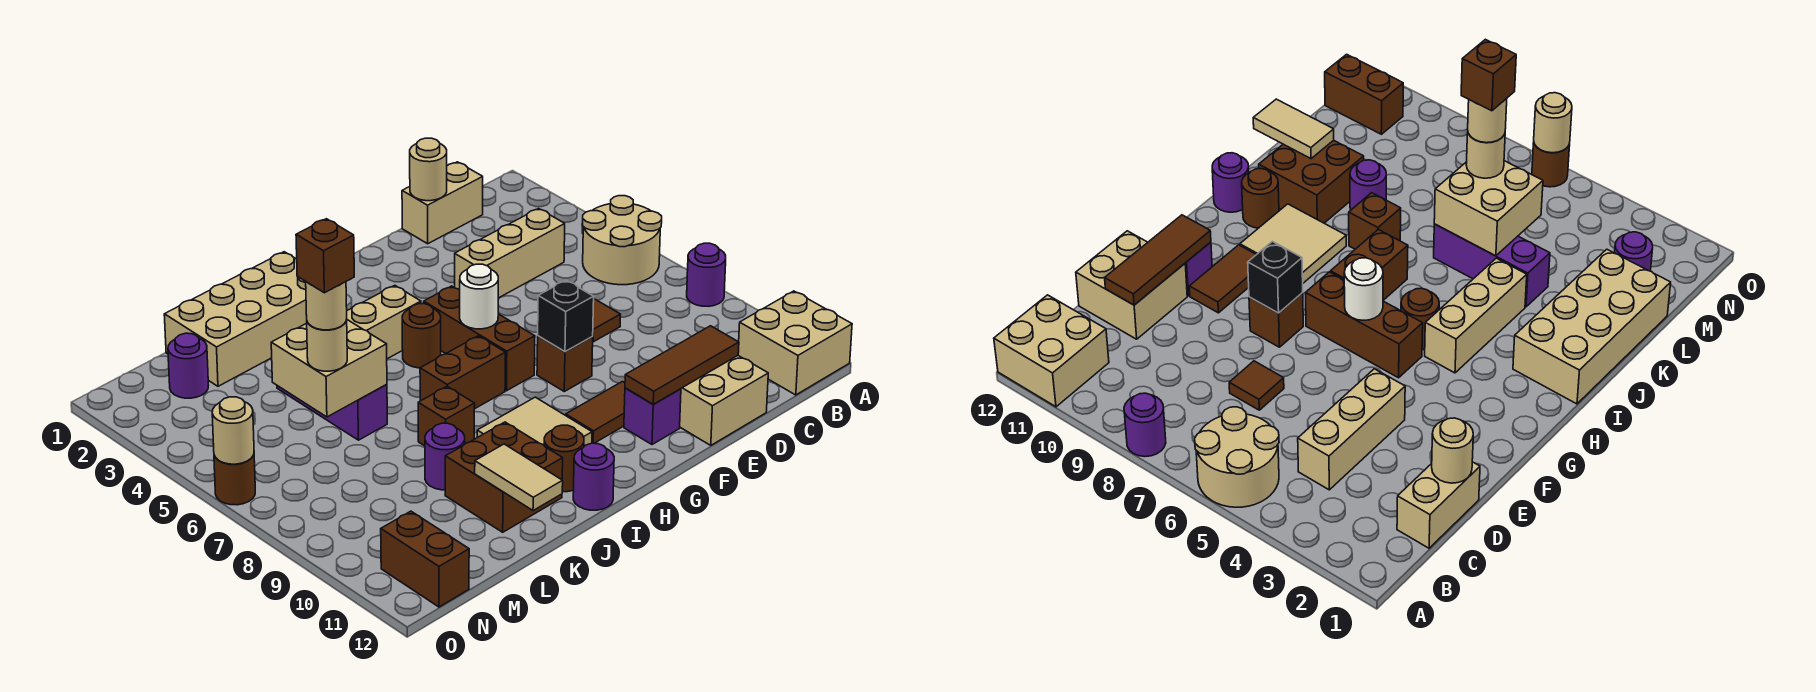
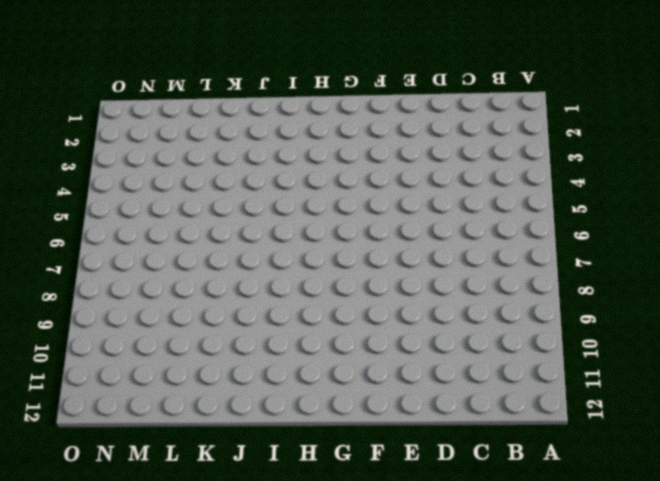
none -> tan 2x2 round brick [583,196,662,285]
none -> purple 1x1 round brick [687,243,726,306]
none -> tan 2x2 brick [738,291,852,395]
none -> tan 1x2 brick [402,162,483,244]

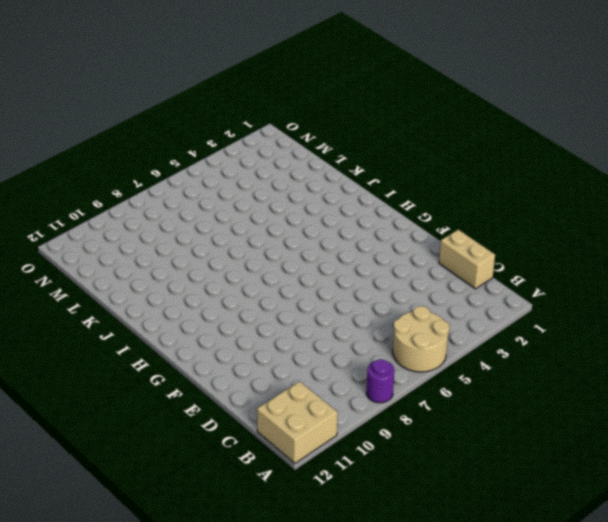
none -> tan 1x3 brick [455,209,565,298]
none -> brown 1x1 tile [592,299,621,342]
none -> tan 2x2 brick [680,356,768,445]
none -> brown 1x1 brick [537,336,593,391]

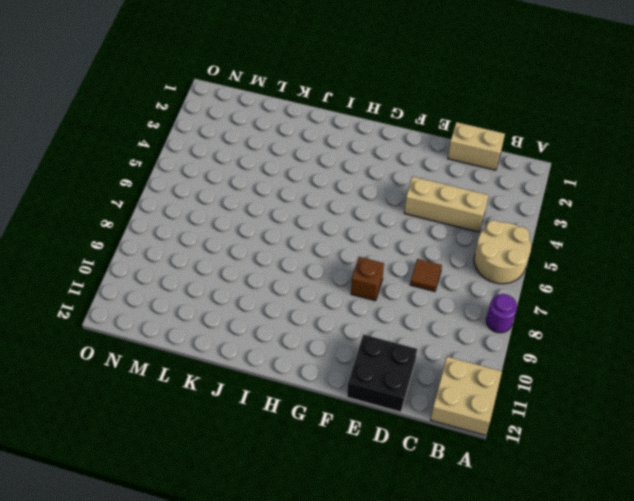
black 2x2 brick [347,334,417,412] -> tan 2x2 brick [680,356,768,445]
none -> brown 1x2 tile [566,382,625,443]
none -> purple 1x1 brick [624,388,681,445]
none -> brown 1x3 brick [424,286,535,391]
none -> tan 1x3 brick [347,285,421,359]

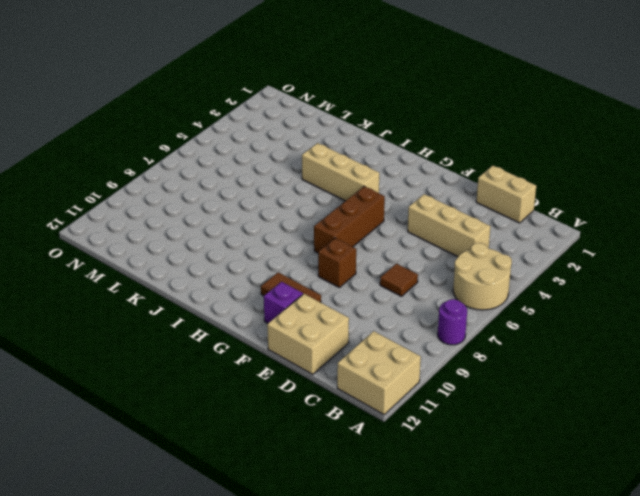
none -> brown 1x1 round brick [402,304,441,368]
none -> brown 1x2 brick [420,336,505,409]
none -> tan 2x2 tile [477,397,592,446]
none -> tan 2x4 brick [164,252,307,386]

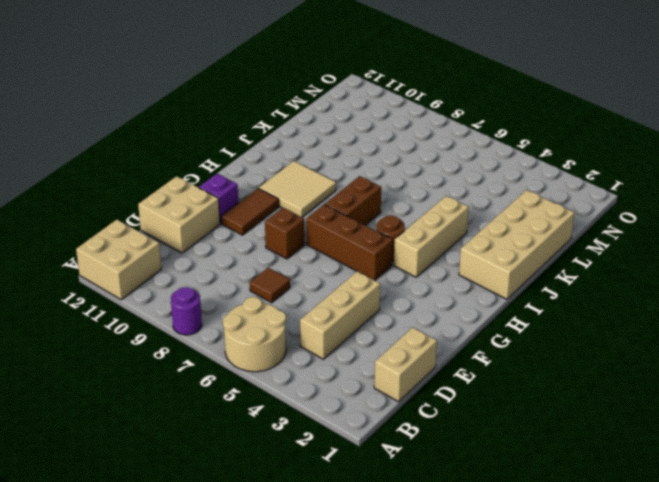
none -> brown 1x1 round brick [544,425,584,492]
none -> purple 1x1 round brick [573,443,614,510]
none -> brown 1x1 brick [418,386,475,446]
none -> brown 2x2 brick [445,422,563,532]

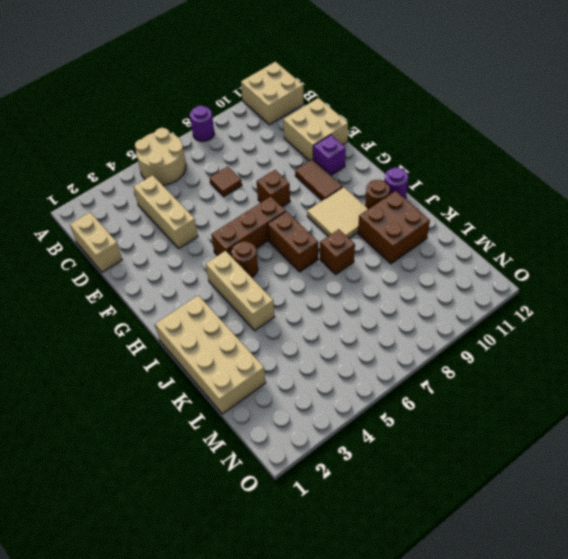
none -> purple 1x3 brick [277,385,387,440]
none -> purple 1x1 round brick [425,423,465,490]
none -> purple 1x1 round brick [168,333,208,398]
none -> brown 1x2 brick [381,511,469,607]

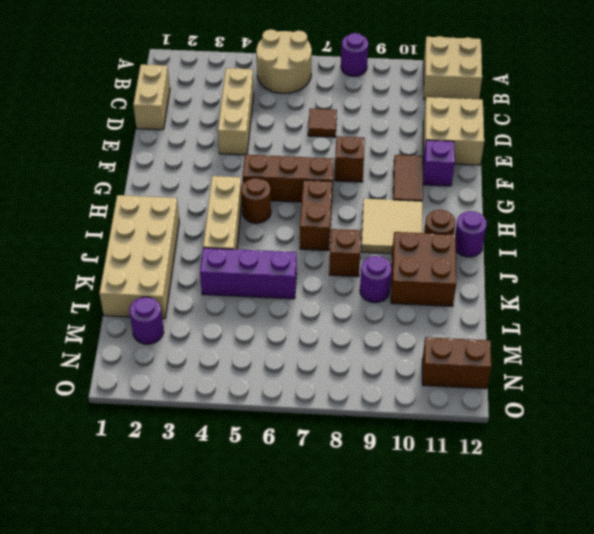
none -> brown 1x1 round brick [214,455,255,505]
none -> tan 1x1 round brick [410,138,447,201]
none -> brown 1x3 tile [625,326,739,404]
none -> black 1x1 brick [538,280,594,352]

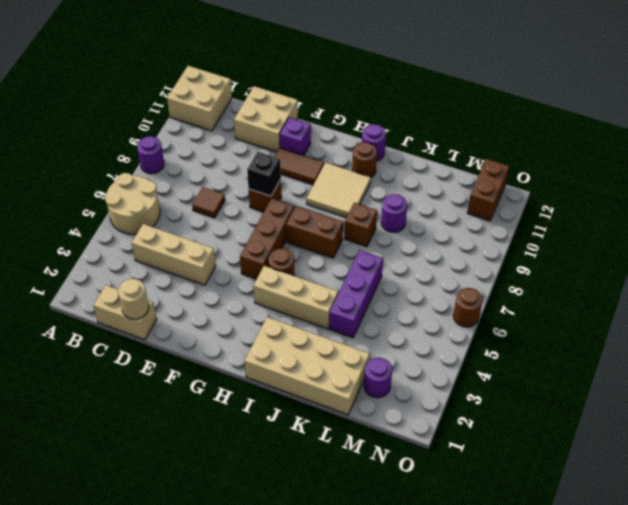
none -> brown 2x2 brick [445,422,563,532]
none -> brown 1x3 tile [625,326,739,404]
none -> white 1x1 round brick [460,264,498,329]
none -> tan 2x2 brick [271,320,387,417]

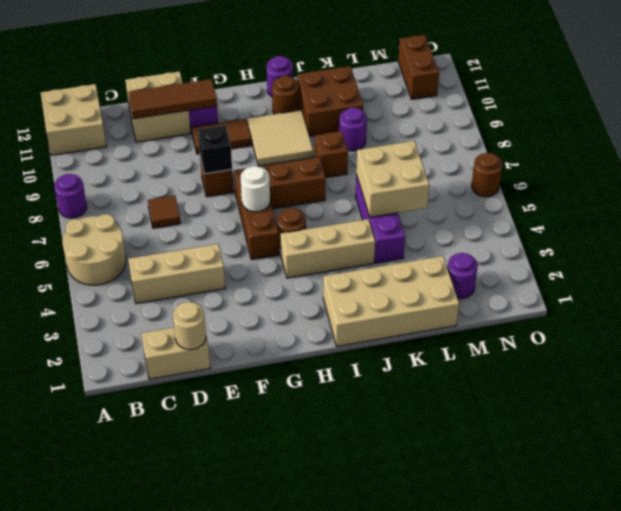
none -> tan 1x2 tile [475,444,563,511]
none -> tan 1x1 round brick [212,397,254,464]
none -> tan 1x1 round brick [307,320,347,371]
none -> tan 1x1 round brick [306,282,347,330]

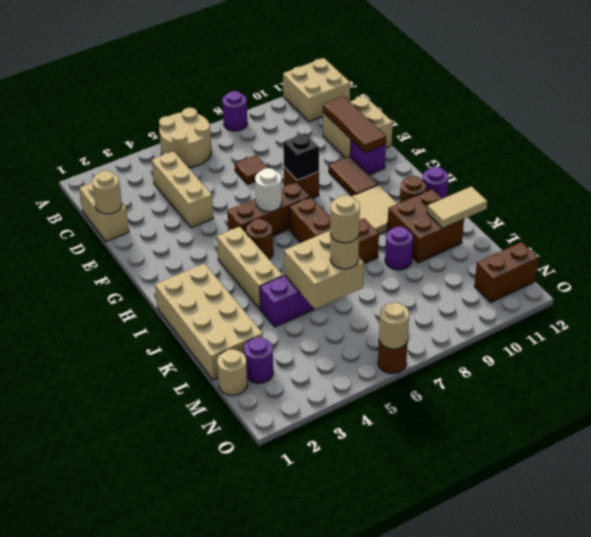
tan 1x1 round brick [217,349,247,395] -> none
none -> brown 1x1 brick [296,219,354,293]

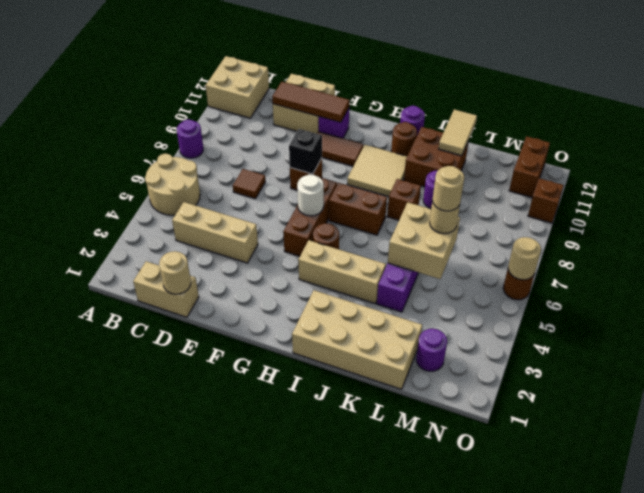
brown 1x1 brick [528,178,564,223] -> brown 1x1 brick moved to [296,219,354,293]

